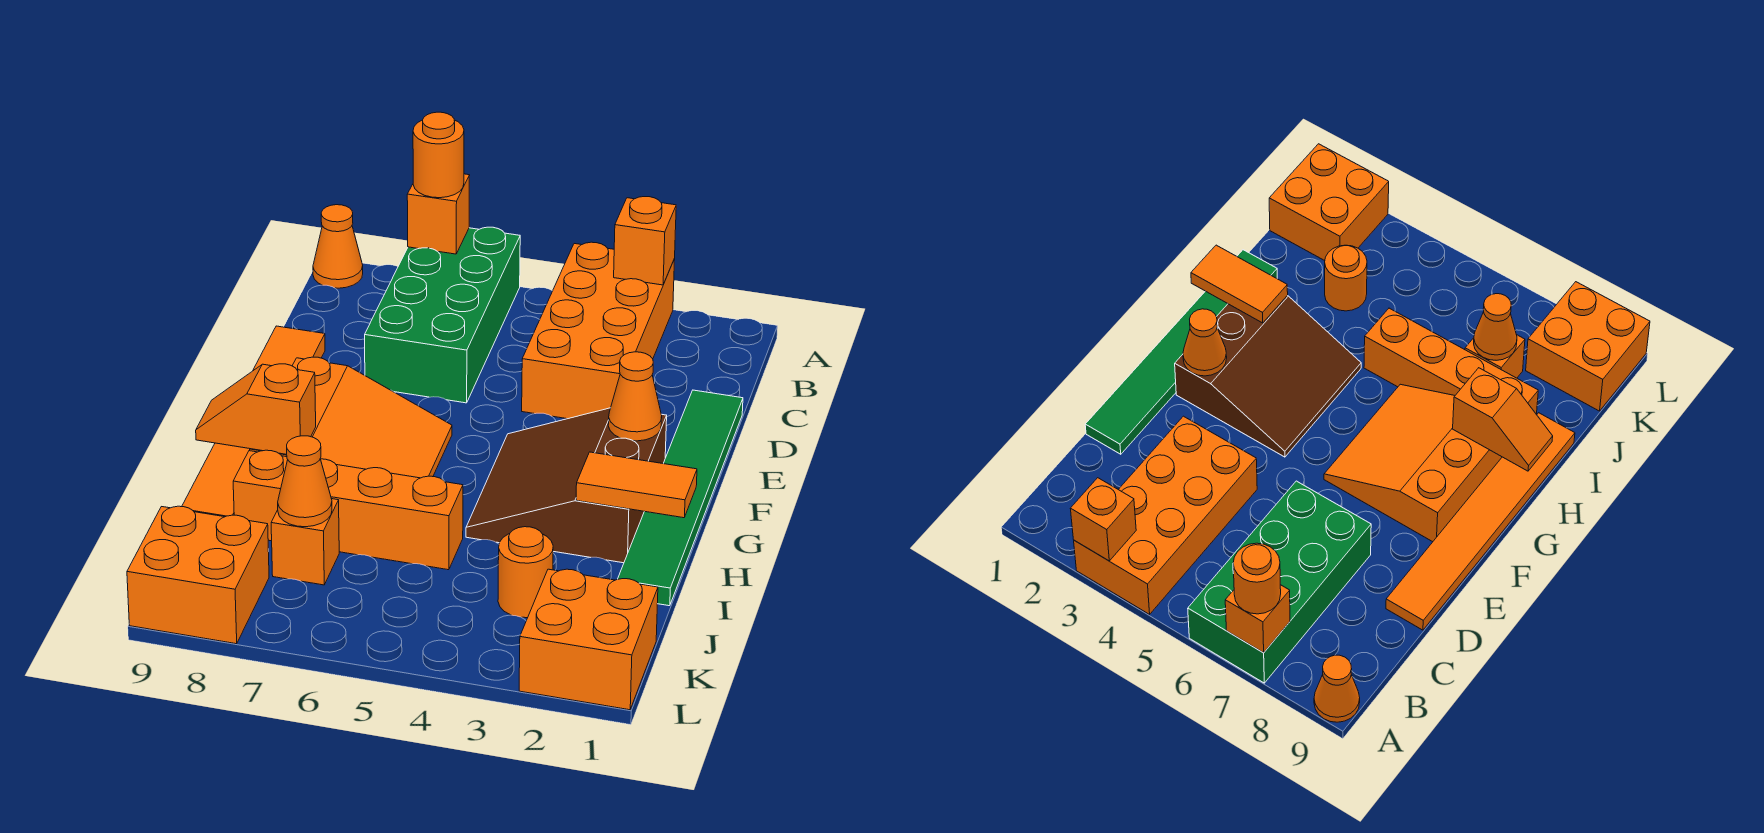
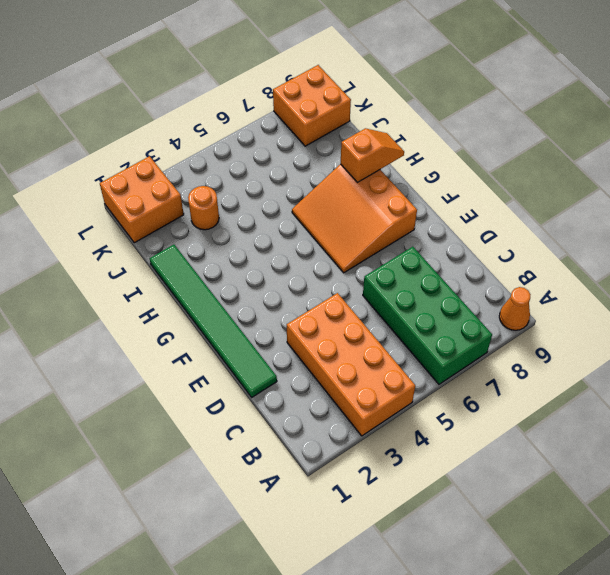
none -> orange 1x6 tile [182,326,325,517]
none -> brown 3x3 slope [466,408,667,563]
none -> orange 1x4 brick [233,450,463,570]

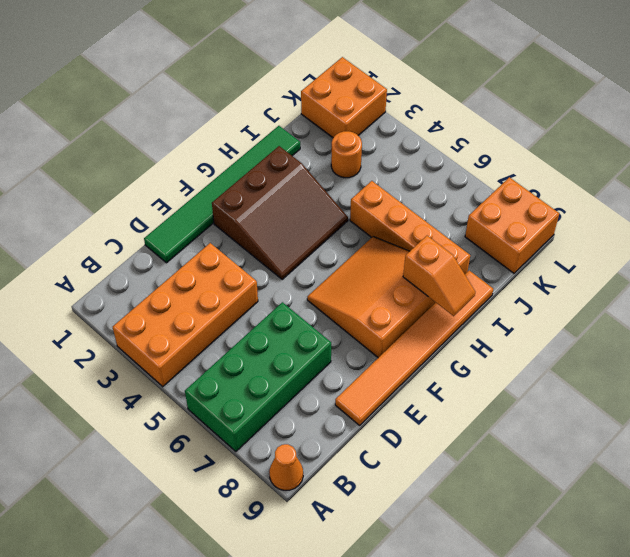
none -> orange 1x1 brick [271,499,339,585]
none -> orange 1x1 brick [614,197,676,285]
none -> orange 1x1 brick [407,174,470,254]

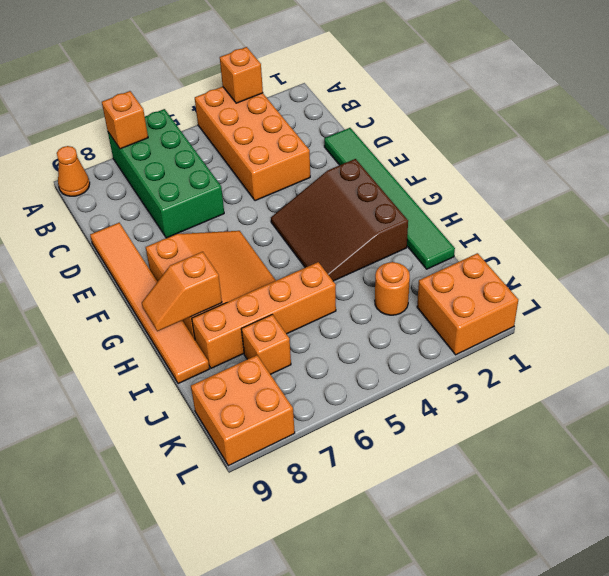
none -> orange 1x1 cone [608,352,662,441]
none -> orange 1x2 tile [576,452,697,518]
none -> orange 1x1 cone [278,436,332,527]

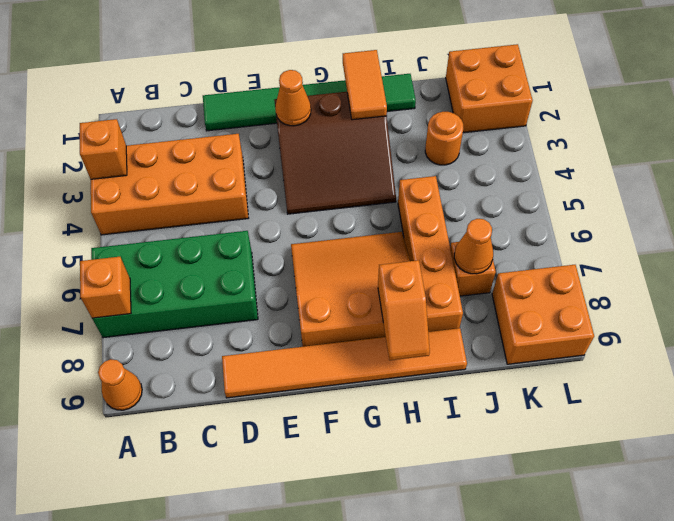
none -> orange 1x1 round brick [413,112,464,198]

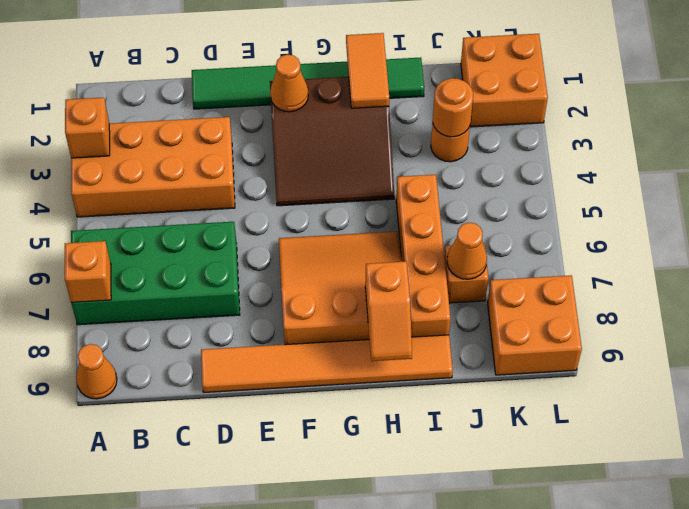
orange 1x1 round brick [433,78,473,137] -> orange 1x1 round brick moved to [413,112,464,198]

